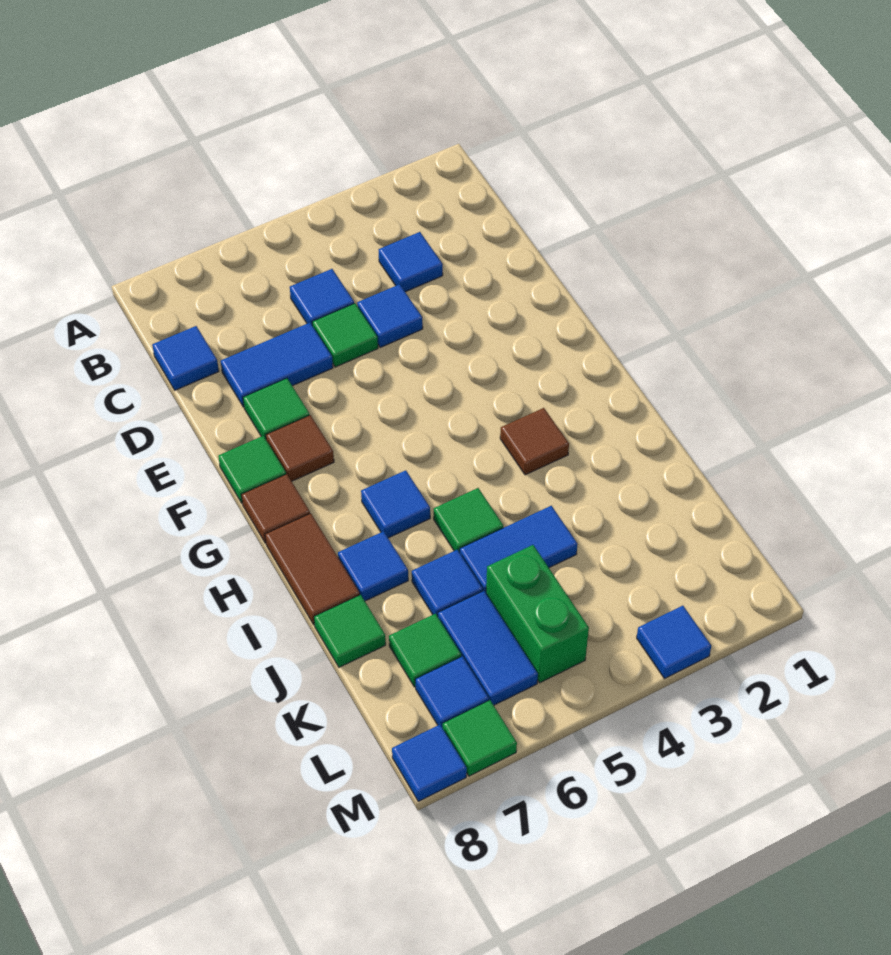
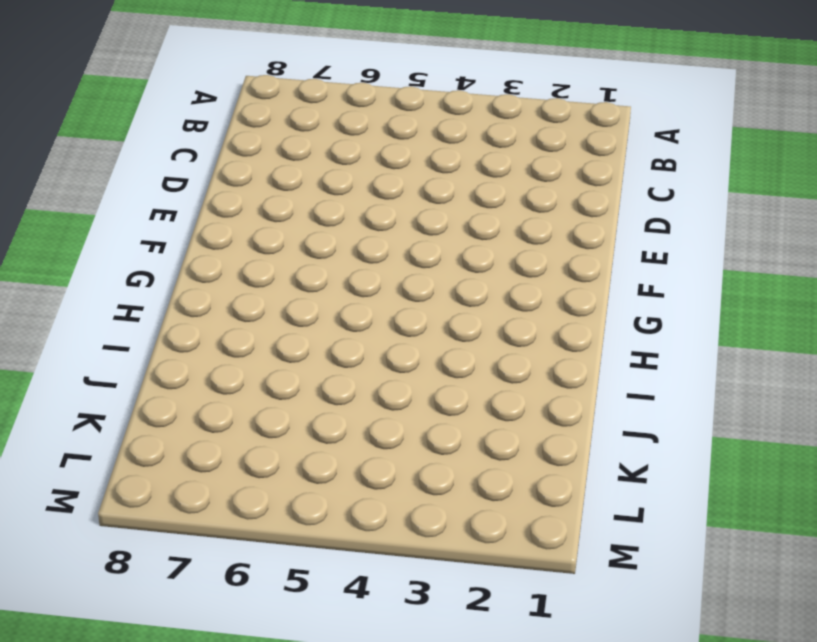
none -> blue 1x1 tile [379,232,443,292]
none -> blue 1x1 tile [290,269,354,326]
none -> blue 1x1 tile [152,326,219,390]

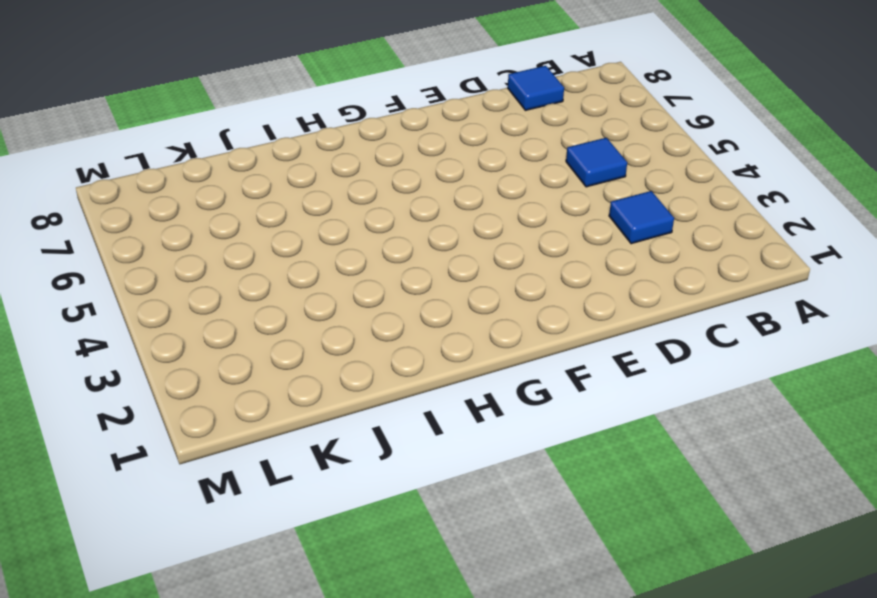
none -> blue 1x1 tile [357,284,423,347]
none -> green 1x1 tile [312,303,378,367]
none -> blue 1x2 tile [221,323,333,407]

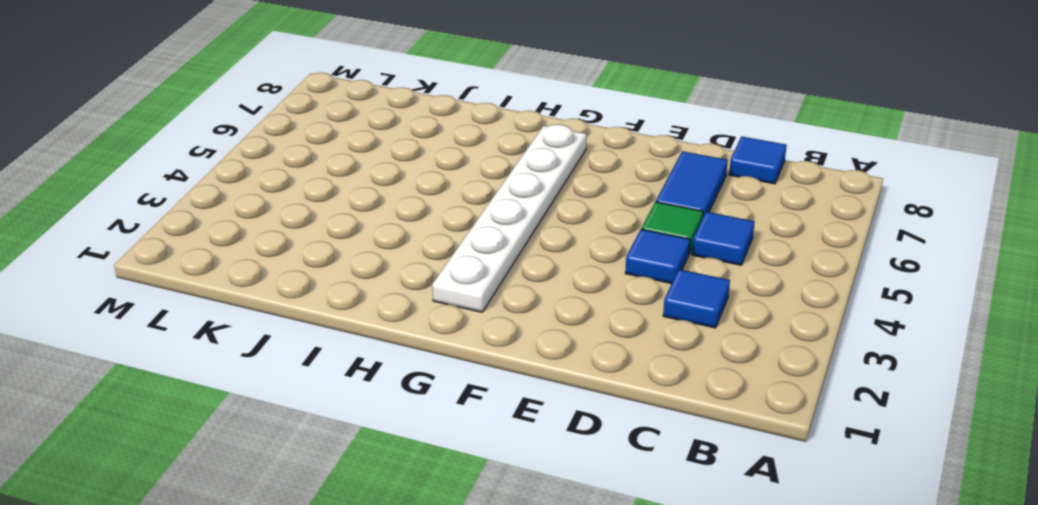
white 1x6 plate [432,124,587,312] -> none
none -> green 1x1 tile [243,378,310,439]
none -> brown 1x1 tile [266,415,334,481]
none -> green 1x1 tile [218,436,286,503]

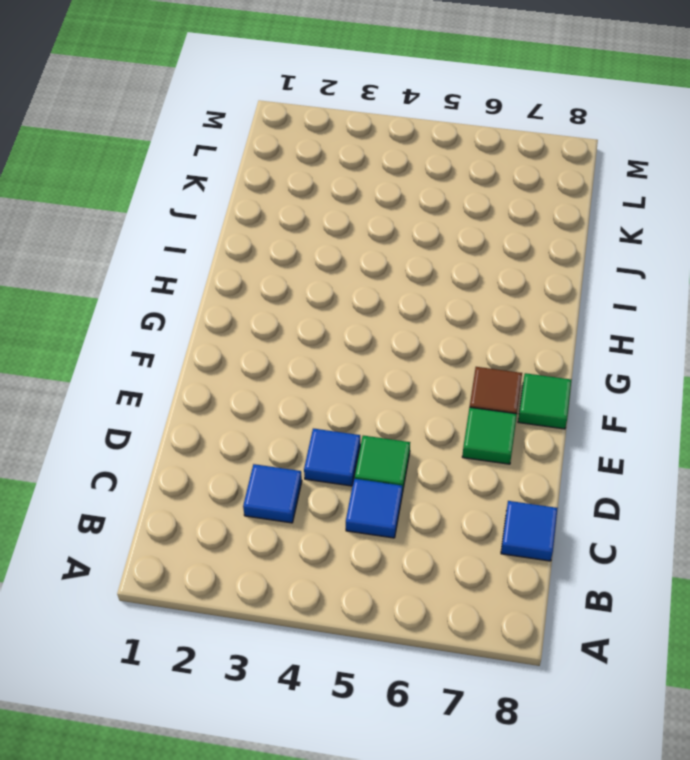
none -> blue 1x2 tile [221,323,333,407]
none -> brown 1x1 tile [241,474,310,543]
none -> brown 1x1 tile [500,408,569,475]

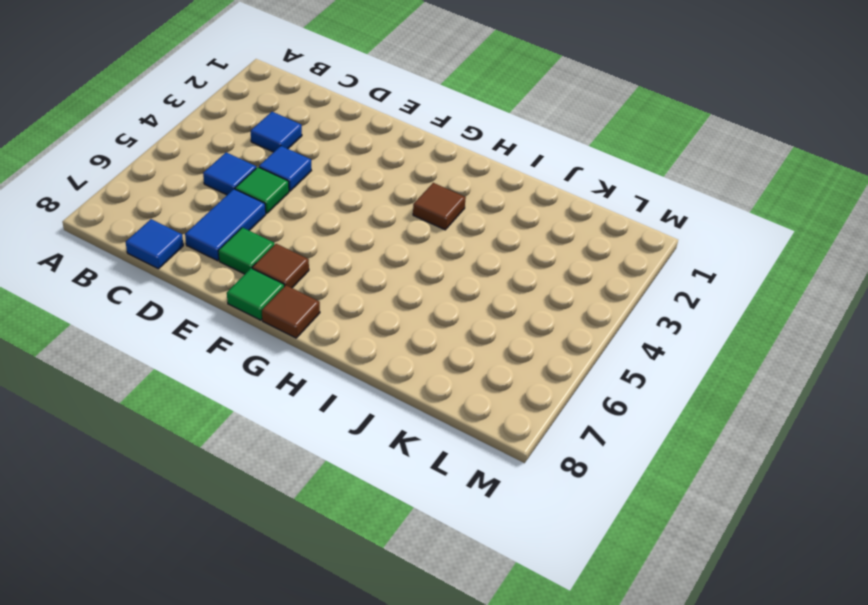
none -> blue 1x1 tile [361,470,430,538]
none -> brown 1x2 tile [265,513,360,625]
none -> green 1x1 tile [434,488,503,553]

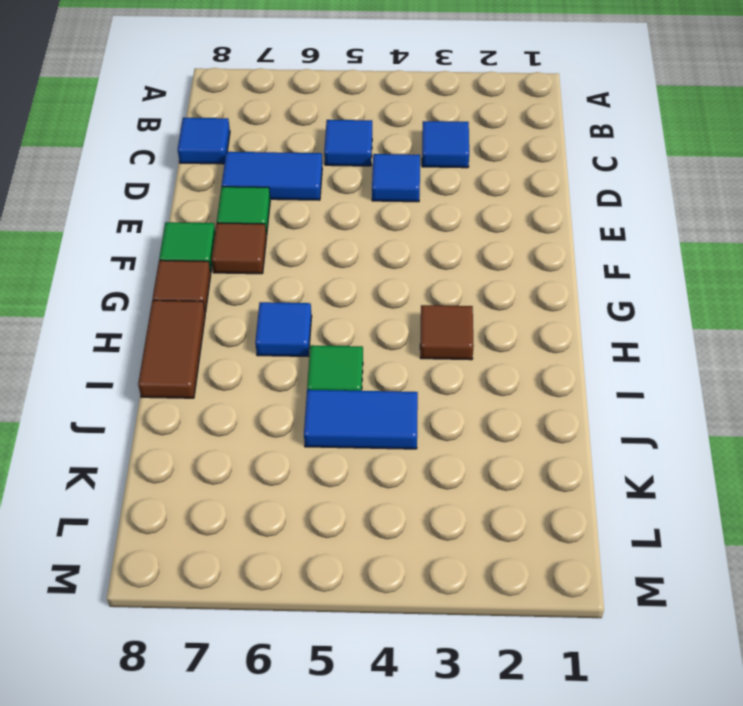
none -> green 1x1 tile [312,303,378,367]
none -> blue 1x1 tile [338,531,408,601]
none -> blue 1x1 tile [412,550,483,616]

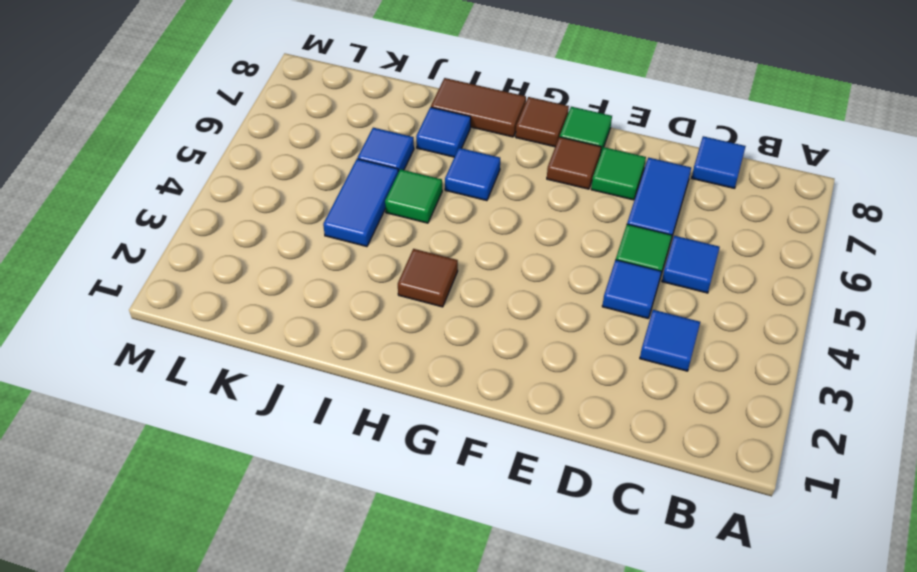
none -> green 1x1 tile [314,595,386,667]
none -> green 1x2 brick [486,545,589,683]
none -> blue 1x2 tile [438,591,538,705]

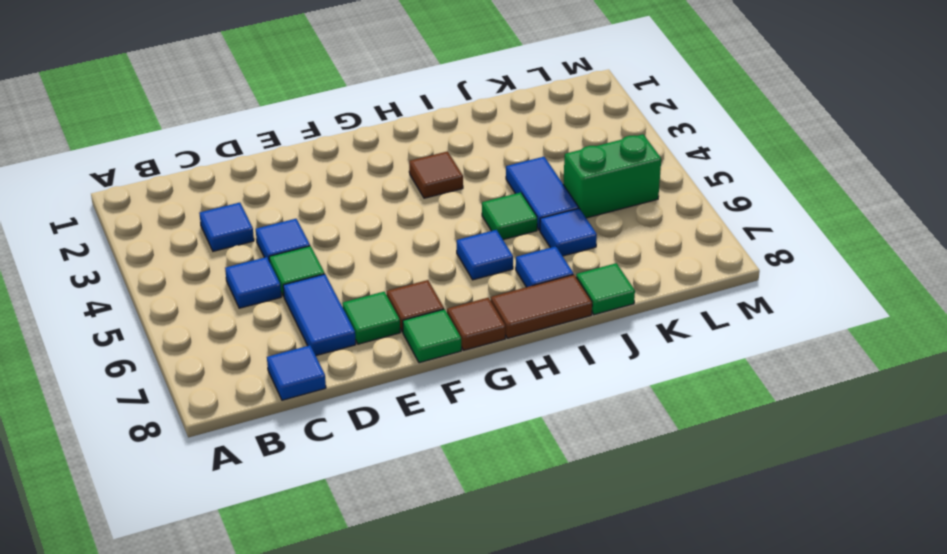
none -> blue 1x2 tile [438,591,538,705]
none -> green 1x1 tile [389,614,461,687]
none -> blue 1x1 tile [415,656,489,728]

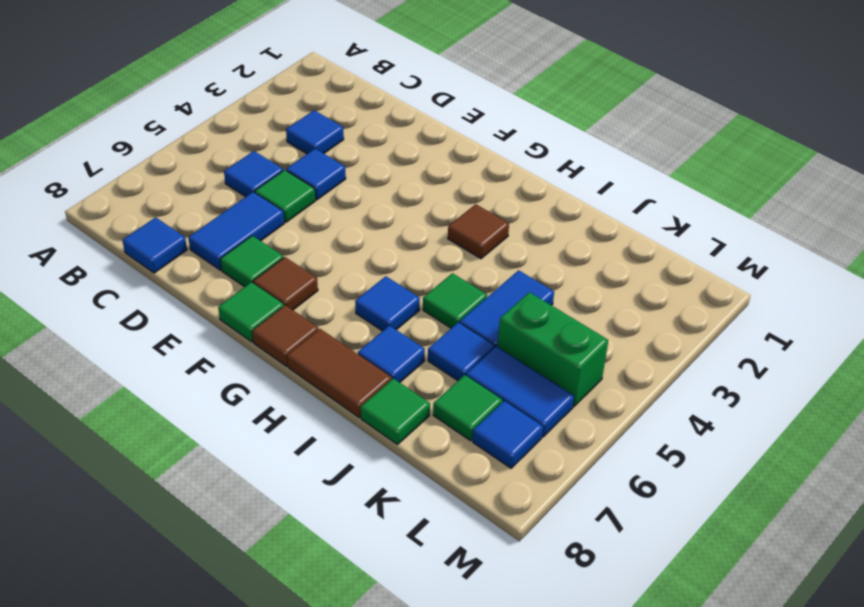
none -> blue 1x1 tile [637,606,711,679]
none -> green 1x1 tile [443,700,517,776]
none -> blue 1x1 tile [392,725,467,801]

